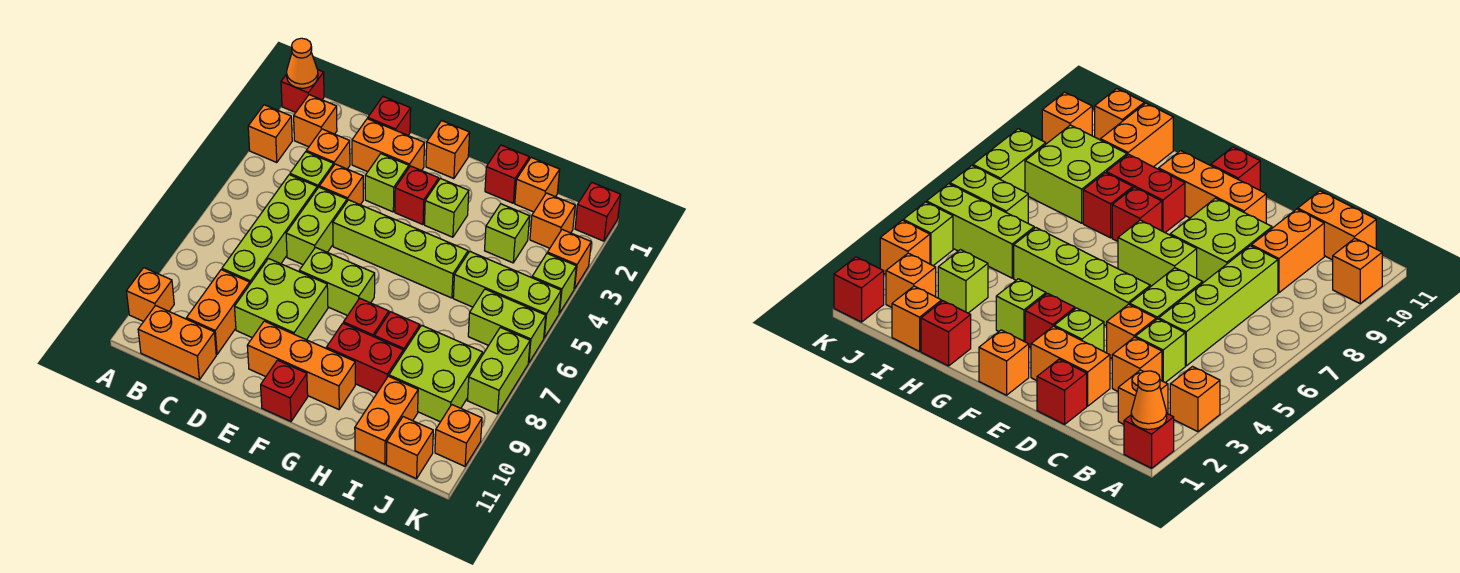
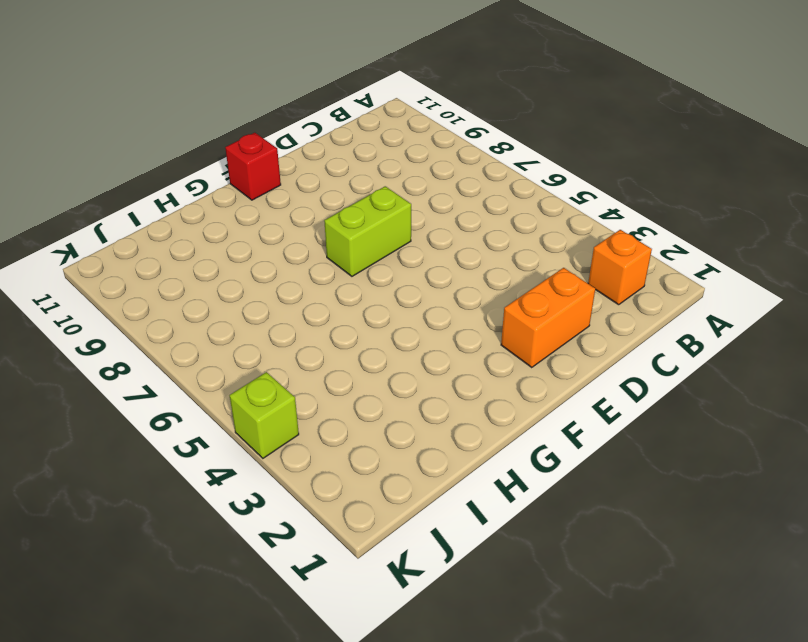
none -> red 1x1 brick [281,70,324,113]
none -> orange 1x1 brick [248,105,292,163]
none -> orange 1x1 brick [126,268,174,322]
none -> orange 1x2 brick [138,306,216,380]

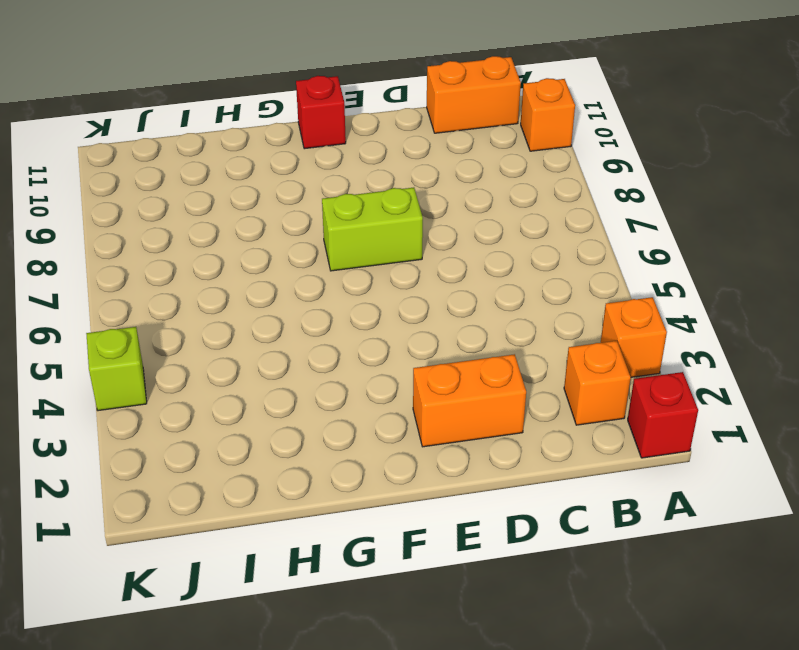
none -> orange 1x1 brick [306,129,350,169]
none -> lime 1x1 brick [290,152,334,189]
none -> lime 1x4 brick [222,175,317,284]
none -> orange 1x2 brick [187,270,250,354]

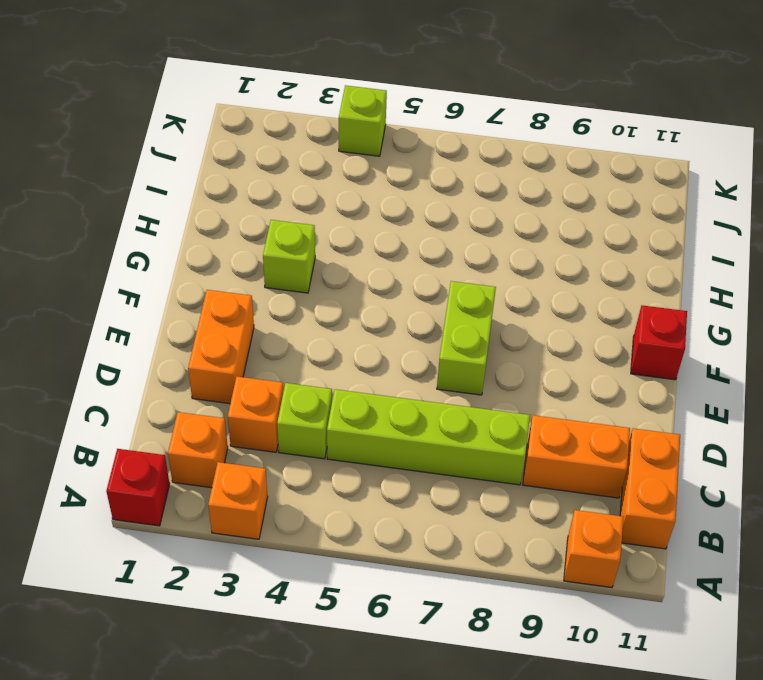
none -> red 1x1 brick [368,97,411,135]
none -> orange 1x1 brick [319,164,363,205]
none -> lime 1x2 brick [286,187,347,264]
none -> lime 2x2 brick [235,259,328,340]

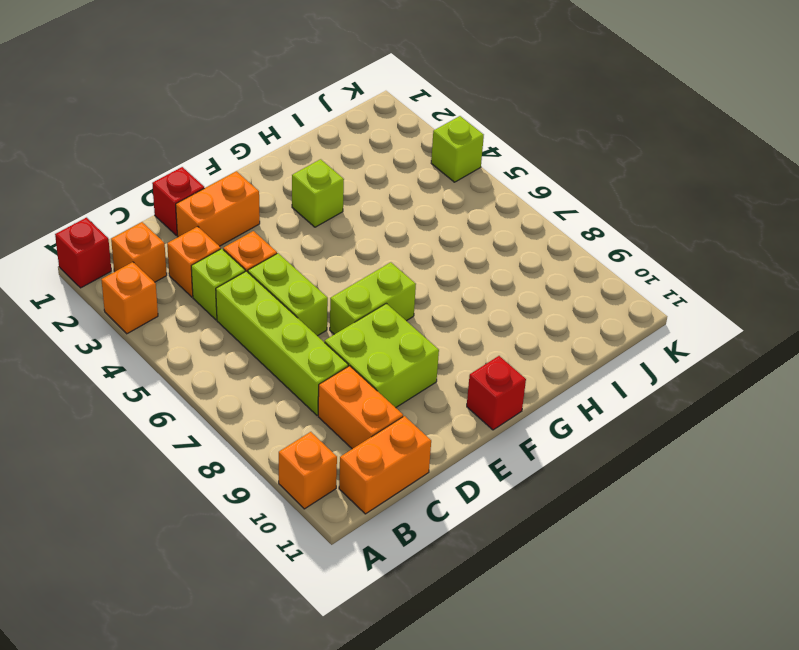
none -> lime 1x1 brick [365,154,409,212]
none -> lime 1x4 brick [333,200,468,298]
none -> orange 1x3 brick [247,321,355,410]
none -> orange 1x1 brick [426,121,470,179]

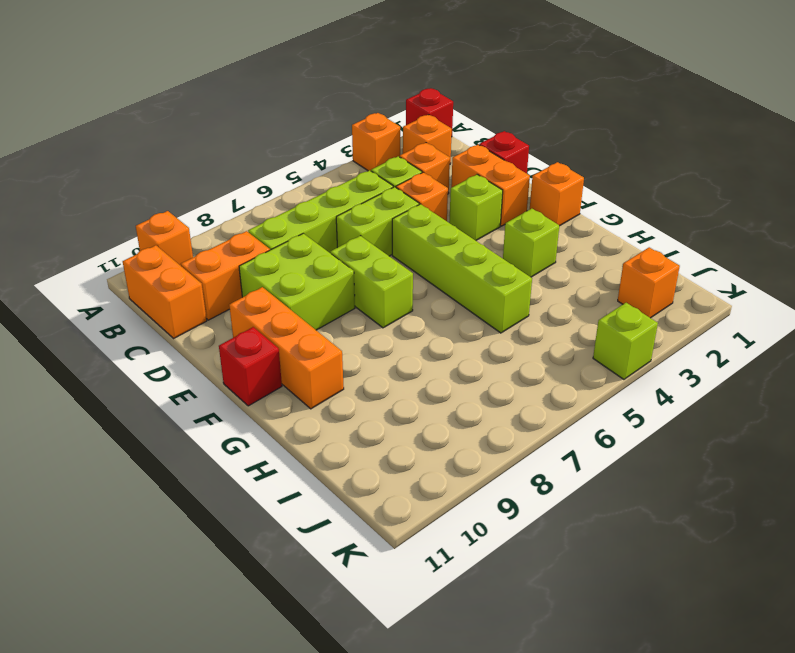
none -> red 1x1 brick [395,166,439,225]
none -> red 1x1 brick [344,298,389,337]
none -> red 1x2 brick [326,323,403,393]
none -> red 1x1 brick [485,145,529,203]

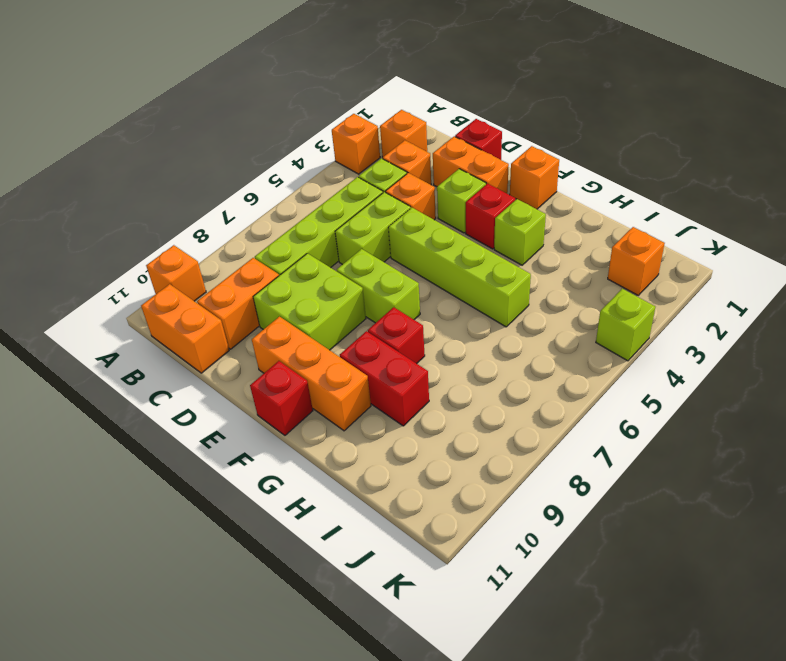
none -> red 1x1 brick [281,70,324,113]
none -> red 1x1 brick [485,145,529,203]
none -> red 1x1 brick [374,312,420,352]
none -> orange 1x1 brick [515,158,560,212]

